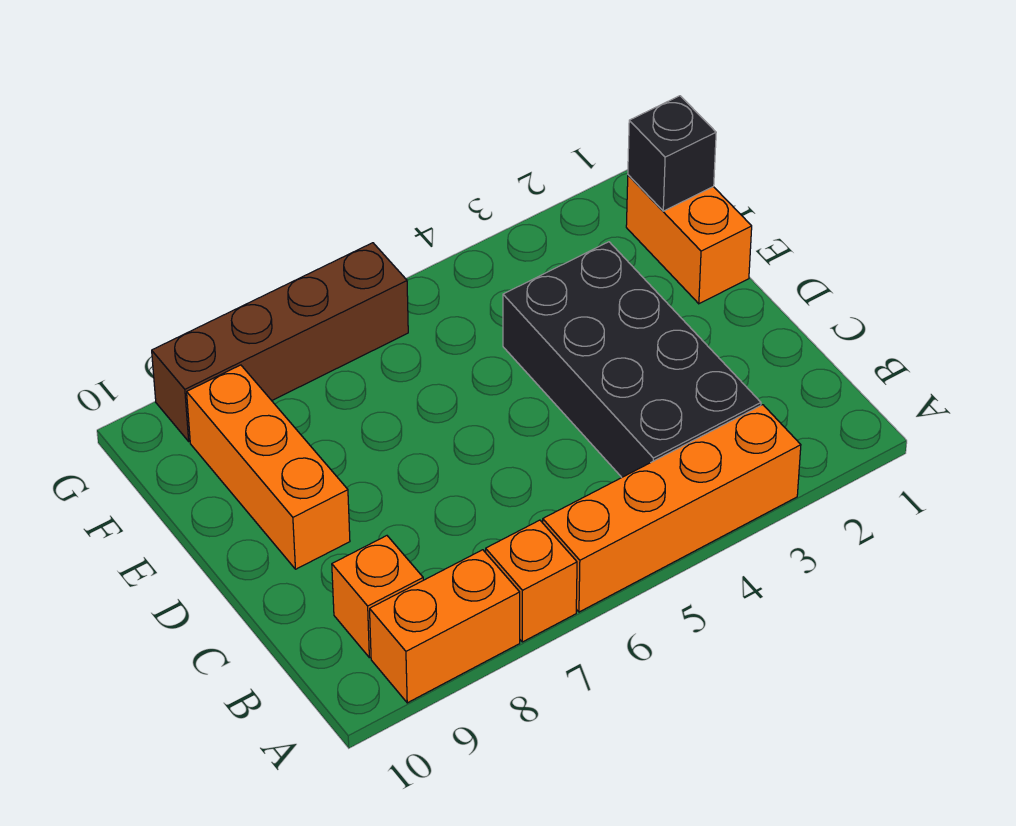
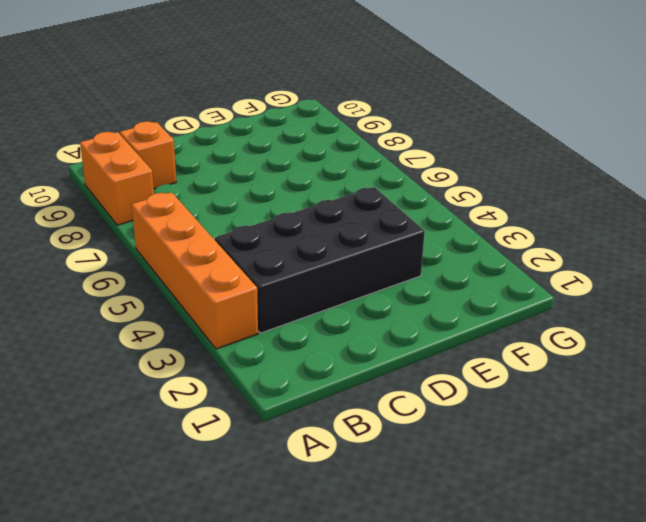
none -> orange 1x1 brick [486,520,577,642]
none -> orange 1x3 brick [187,365,350,569]

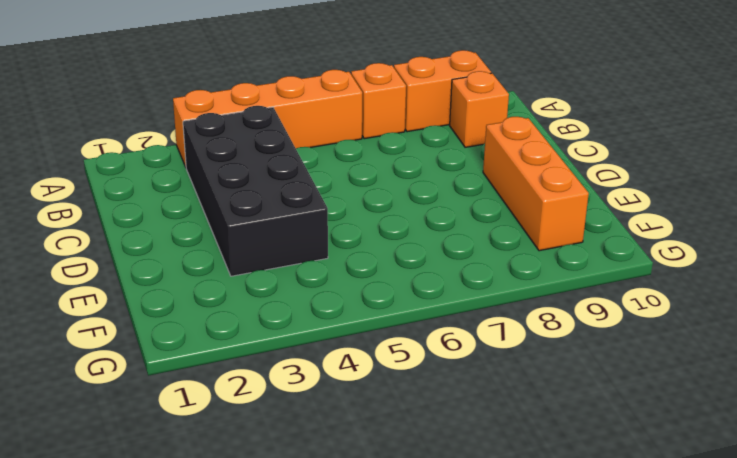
none -> orange 1x2 brick [626,175,752,304]
none -> brown 1x4 brick [152,243,408,441]

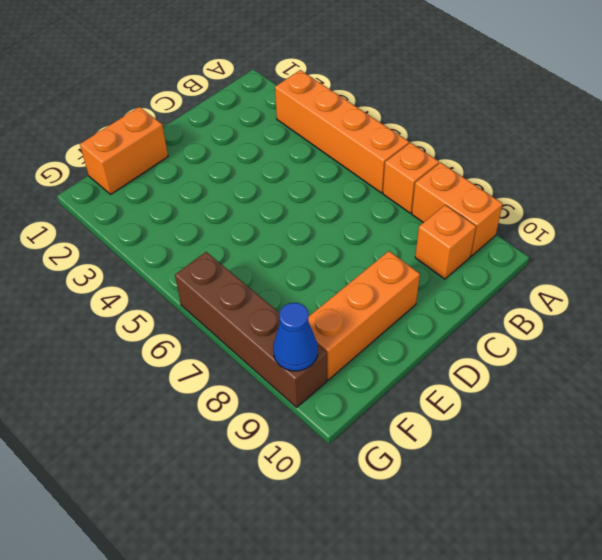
blue 1x1 cone [273,303,318,371] -> none
none -> black 2x4 brick [503,242,761,477]
none -> black 1x1 brick [628,96,716,211]

